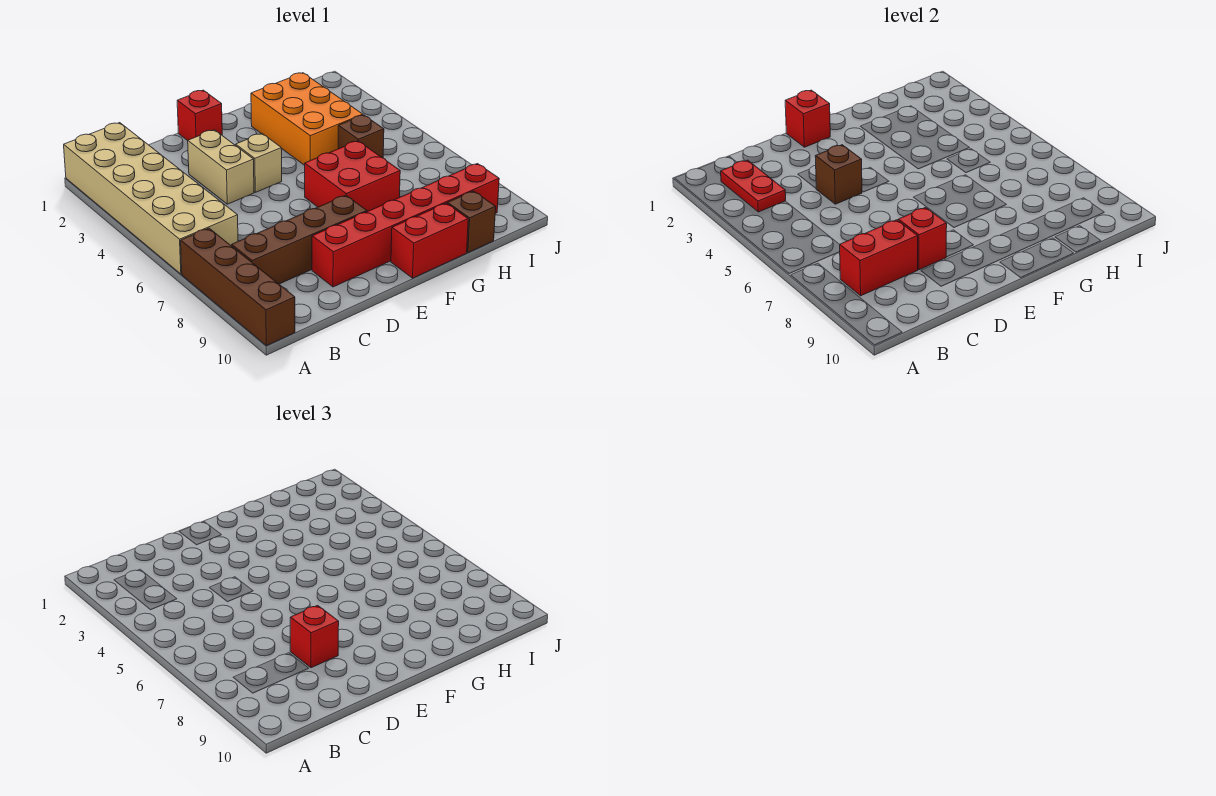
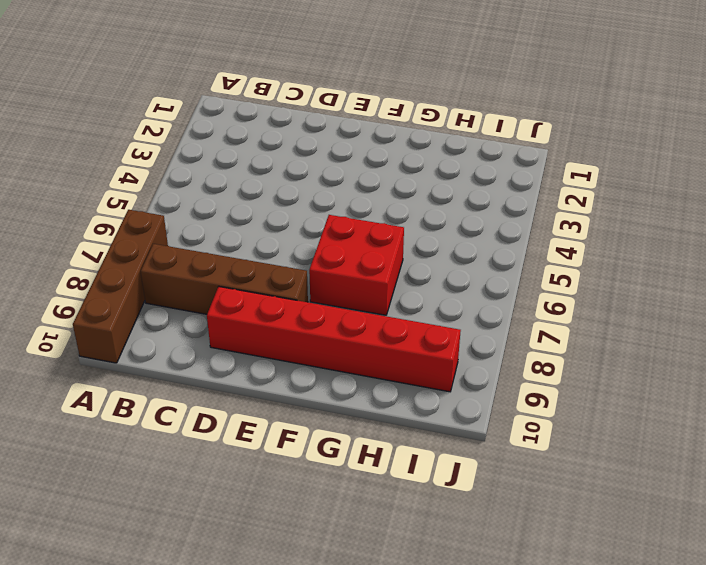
none -> tan 2x6 brick [64,123,238,274]
none -> tan 1x2 brick [188,130,254,204]
none -> red 1x1 brick [177,90,222,141]

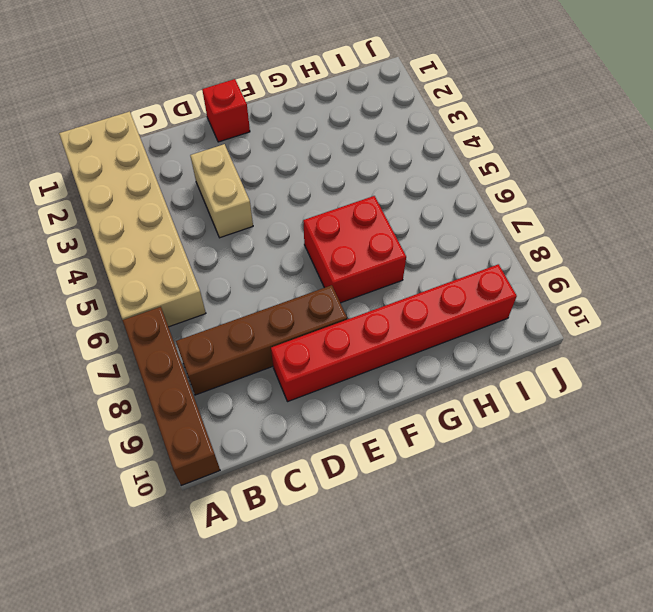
none -> tan 1x1 brick [236,134,282,192]
none -> red 1x2 brick [391,203,468,278]
none -> orange 2x3 brick [251,73,363,165]

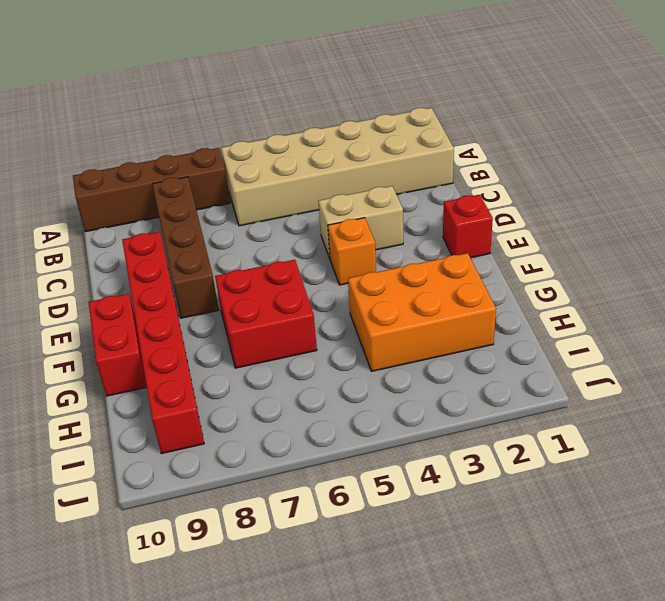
orange 1x1 brick [328,218,376,285] -> tan 1x1 brick [236,134,282,192]
none -> brown 1x1 brick [338,115,384,158]
none -> brown 1x1 brick [448,191,496,253]
none -> red 1x2 plate [721,160,786,212]

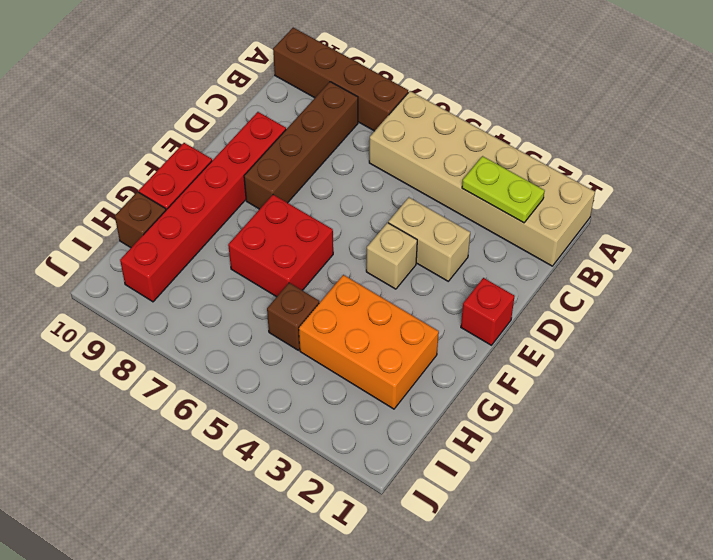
lime 1x2 plate [462,156,545,223] -> red 1x2 plate [721,160,786,212]
none -> red 1x2 brick [840,220,918,296]
none -> brown 1x1 brick [815,145,862,204]
none -> red 1x1 brick [898,207,947,270]

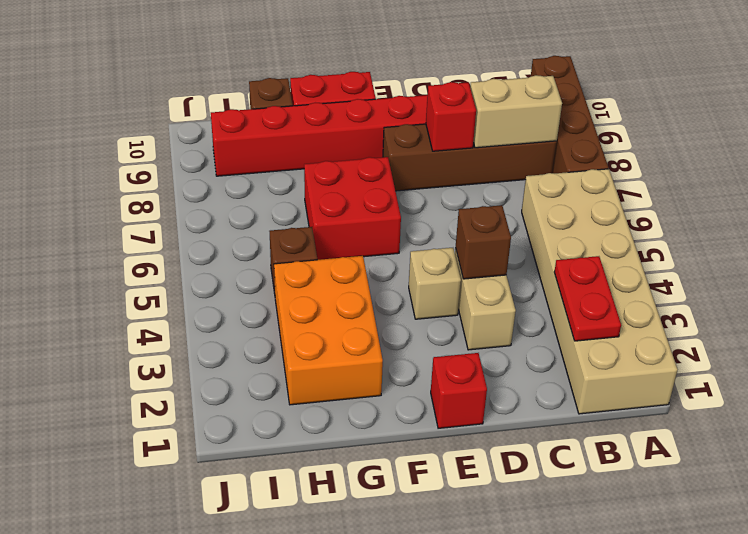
tan 1x2 brick [470,75,562,148] -> red 1x2 brick [840,220,918,296]
none -> red 1x1 brick [785,90,830,147]
none -> red 1x1 brick [290,605,339,668]

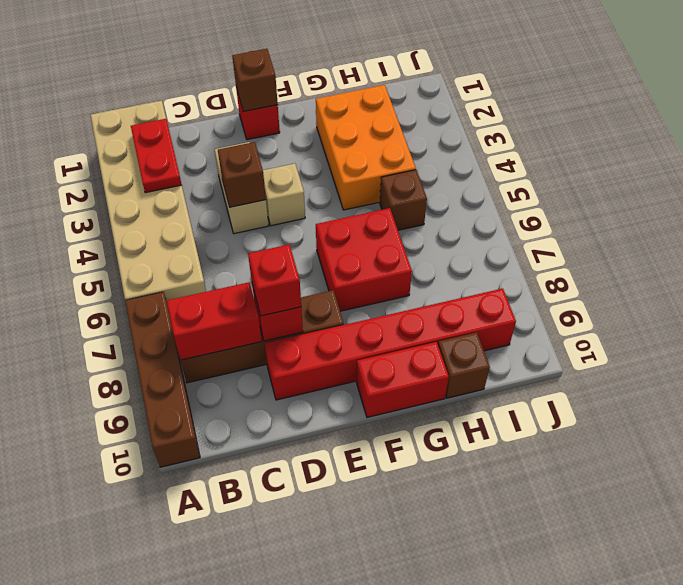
brown 1x1 brick [232,49,278,112] -> red 1x1 brick [785,90,830,147]

